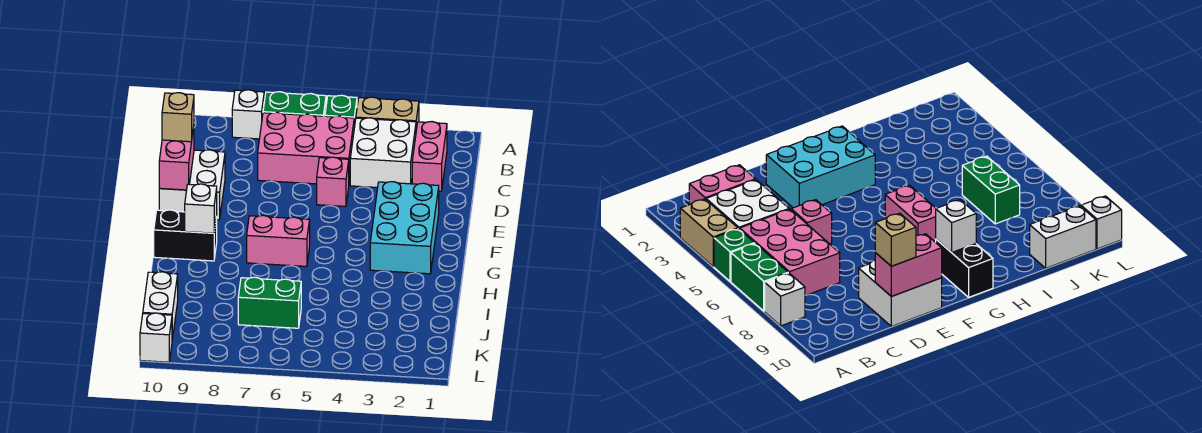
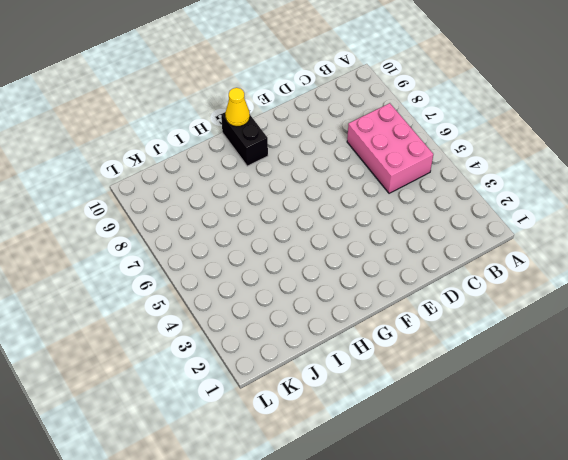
yellow 1x1 cone [225,88,250,127] -> none
none -> tan 1x2 brick [356,97,419,130]
none -> green 1x1 brick [325,95,357,127]
none -> green 1x2 brick [263,92,326,116]

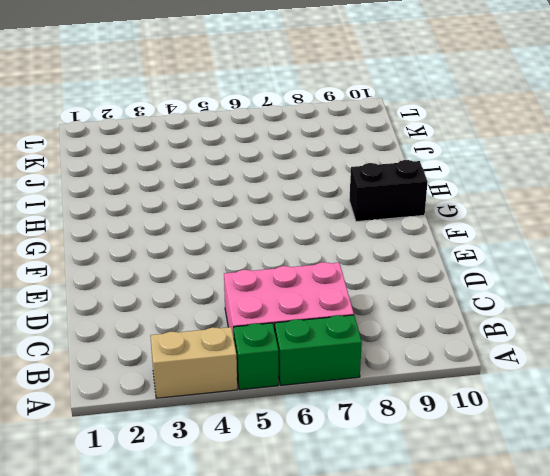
none -> white 1x1 brick [232,90,264,139]
none -> pink 1x2 brick [412,122,447,191]
none -> white 2x2 brick [350,118,416,188]

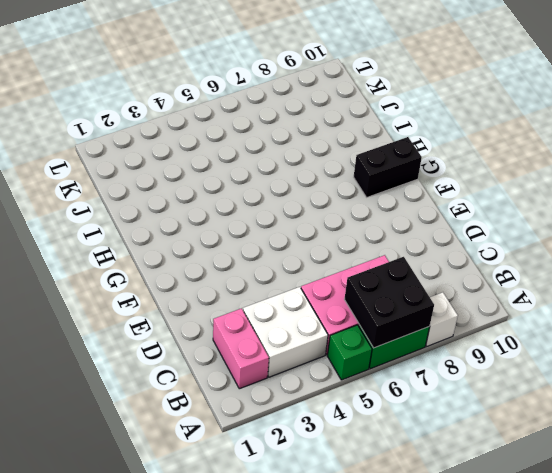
black 2x2 brick [344,257,434,348] -> none
none -> tan 1x2 brick [356,97,419,130]
none -> pink 1x1 brick [317,157,349,206]
none -> white 2x2 brick [159,150,225,220]

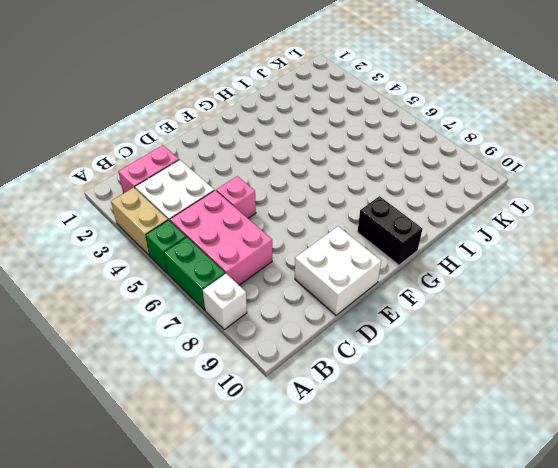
none -> cyan 2x3 brick [370,182,439,274]
none -> pink 1x2 brick [247,215,310,266]
none -> green 1x2 brick [238,277,301,328]

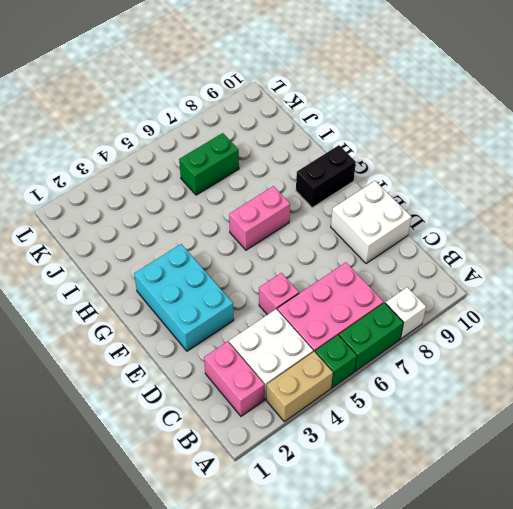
none -> white 1x2 brick [143,272,178,339]
none -> white 1x1 brick [140,313,172,362]
none -> pink 1x2 brick [159,127,194,190]

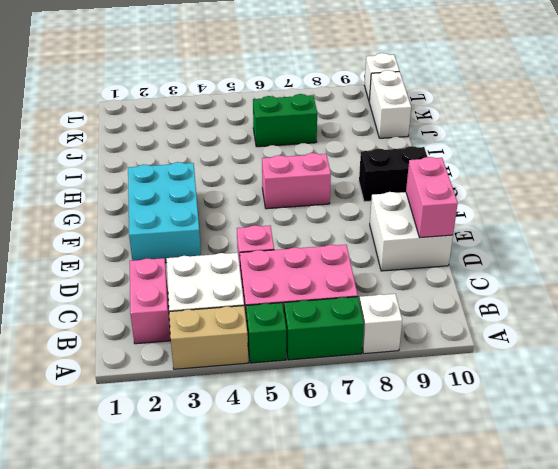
none -> white 1x1 brick [185,184,217,233]
none -> tan 1x1 brick [162,93,194,142]

